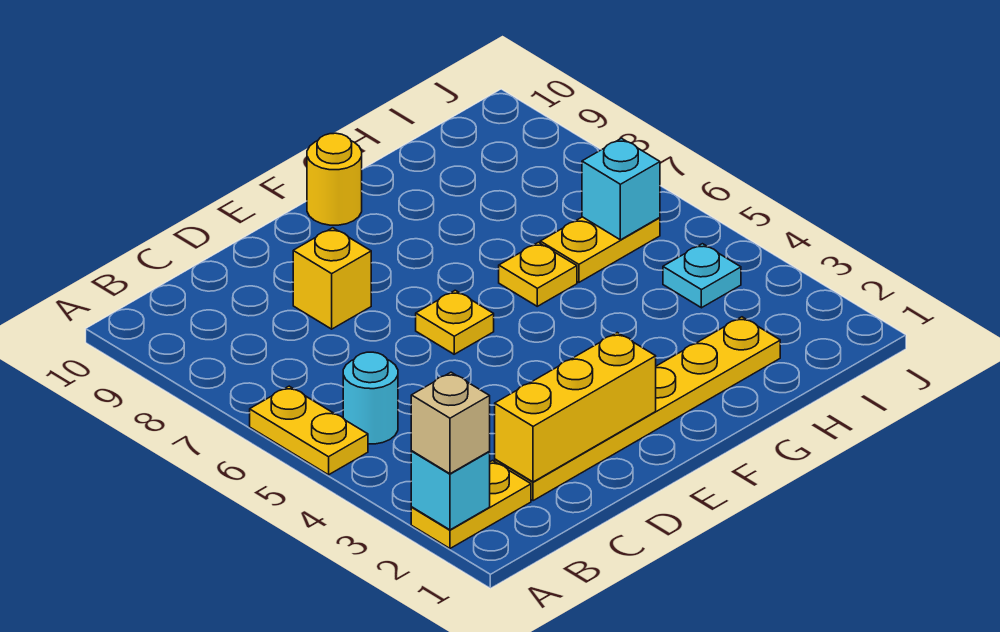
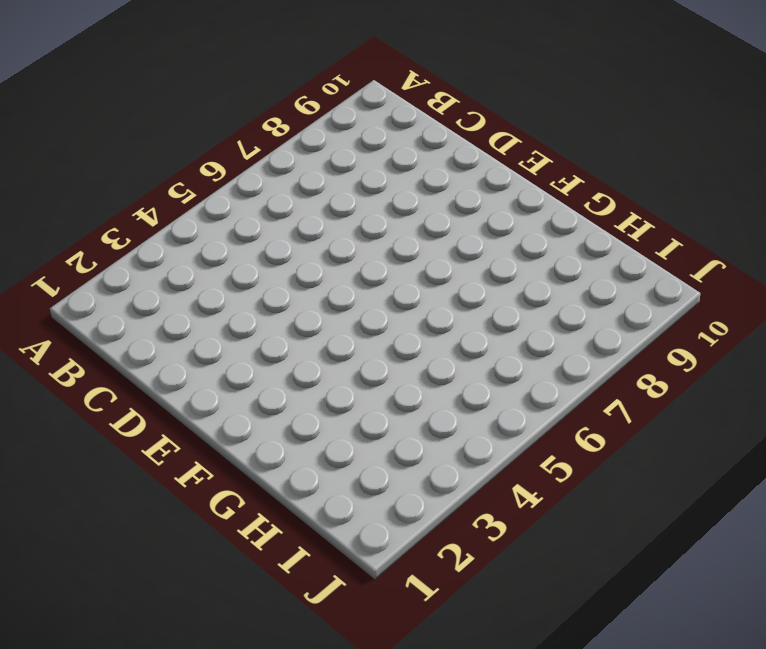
none -> yellow 1x2 plate [411,461,531,548]
none -> yellow 1x2 plate [250,386,368,475]
none -> cyan 1x1 round brick [343,352,398,444]

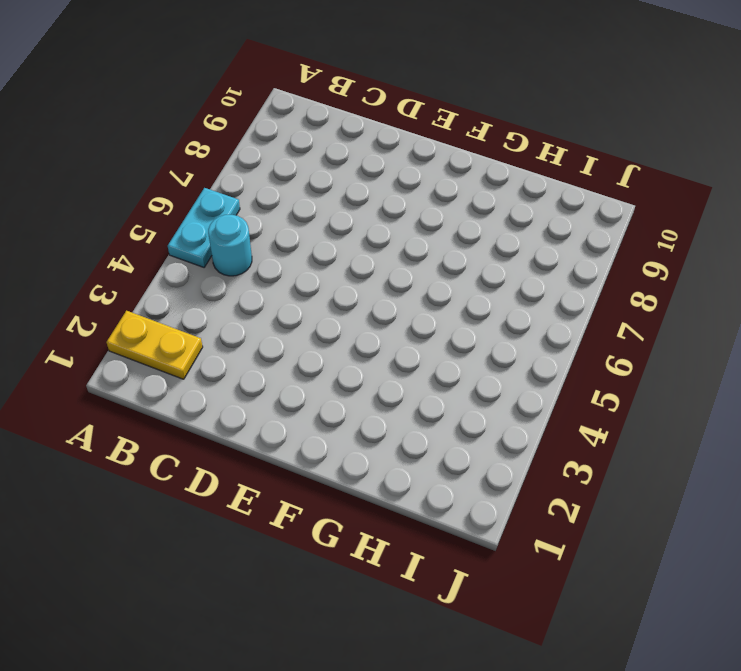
cyan 1x2 plate [168,188,240,267] -> yellow 1x2 plate [250,386,368,475]
none -> yellow 1x6 plate [495,317,780,501]
none -> yellow 1x1 brick [293,228,371,329]
none -> yellow 1x1 plate [416,290,494,354]

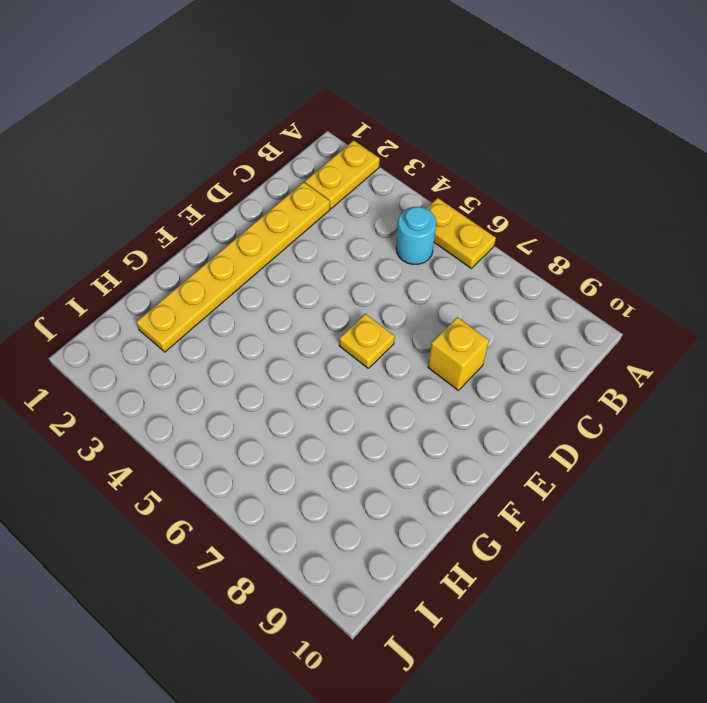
none -> yellow 1x1 round brick [307,133,362,225]
none -> yellow 1x1 plate [499,242,577,306]
none -> yellow 1x2 plate [540,217,660,282]

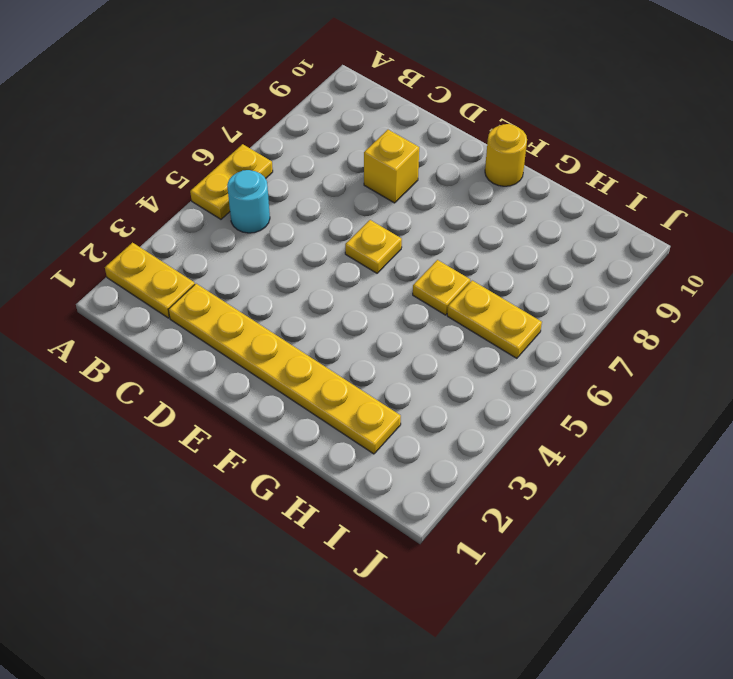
none -> cyan 1x1 plate [663,244,741,308]
none -> cyan 1x1 brick [411,451,490,530]
none -> yellow 1x3 brick [495,333,656,482]

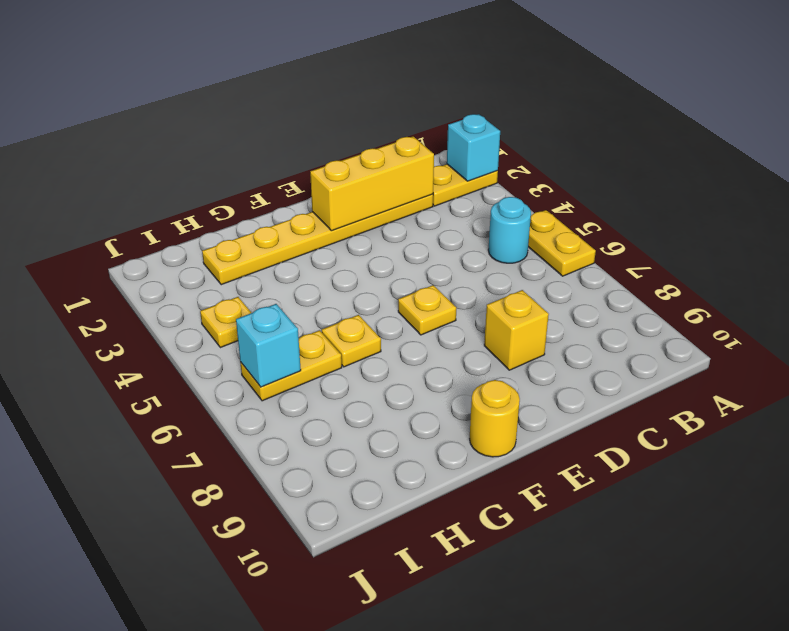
yellow 1x1 plate [200,297,251,348] -> cyan 1x1 plate [663,244,741,308]
none -> tan 1x1 brick [411,372,490,474]

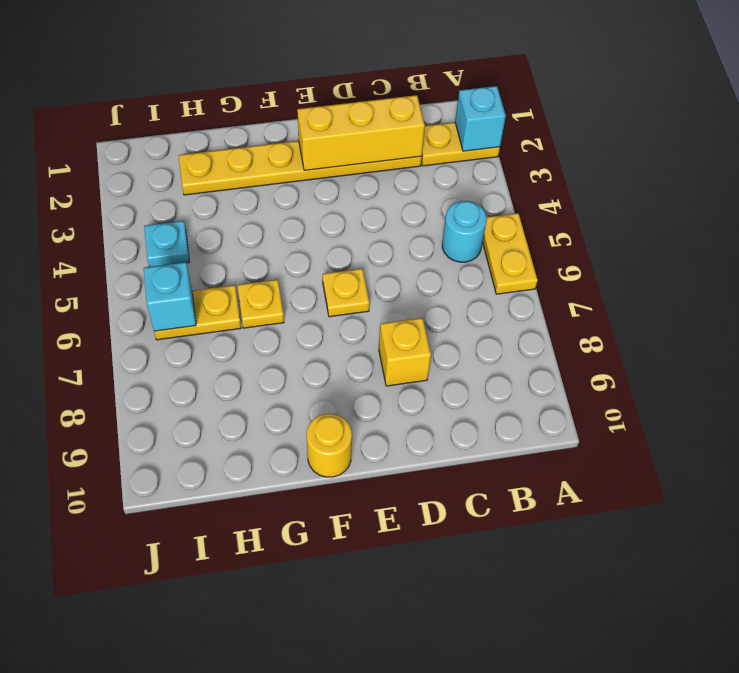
none -> tan 1x1 brick [411,372,490,474]

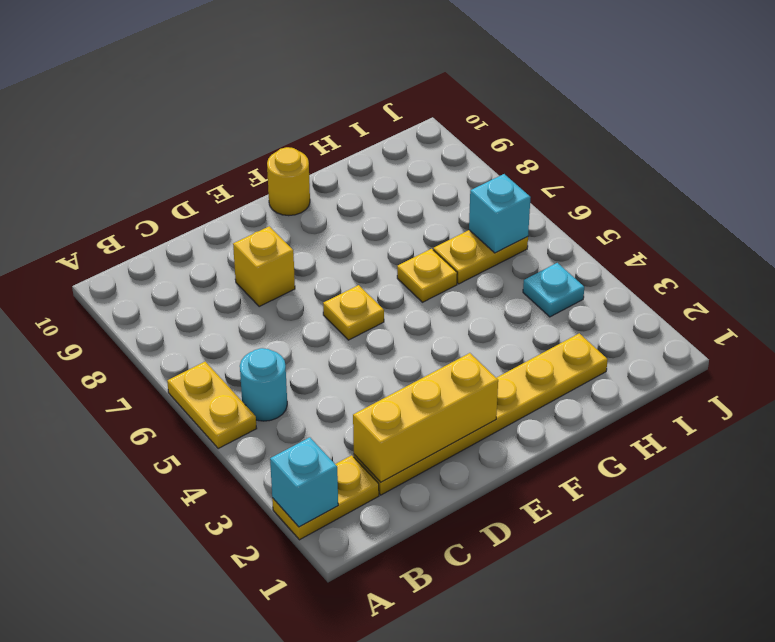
none -> tan 1x1 brick [411,372,490,474]

